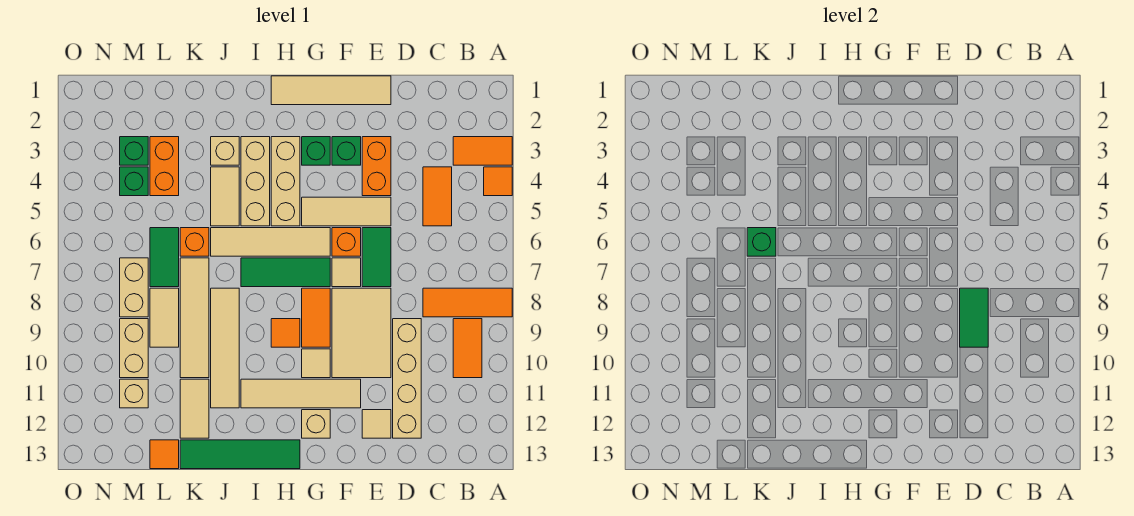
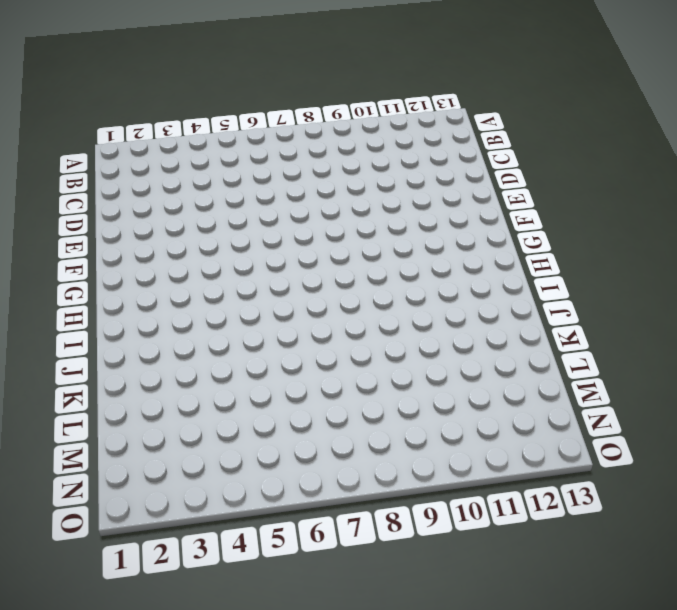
none -> orange 1x2 tile [453,137,512,165]
none -> orange 1x1 tile [484,167,512,196]
none -> orange 1x3 tile [423,288,512,317]
none -> orange 1x2 tile [453,319,482,378]

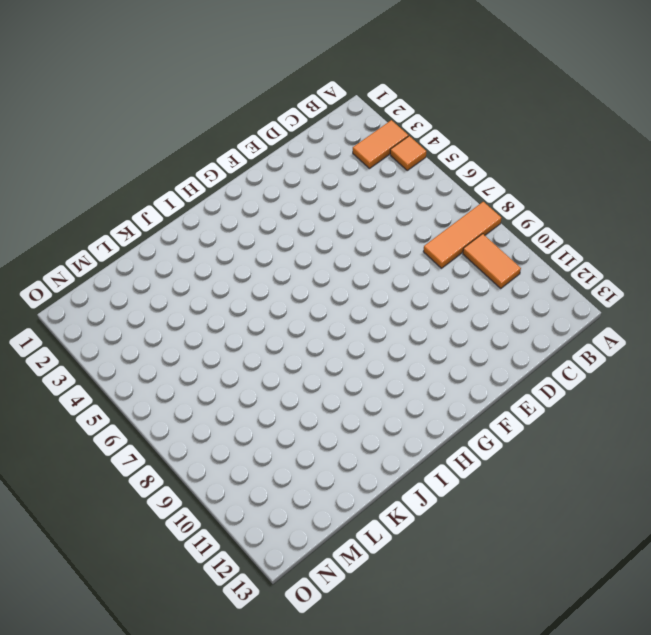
none -> orange 1x2 tile [423,167,452,226]
none -> tan 1x4 brick [393,319,421,438]
none -> tan 1x4 tile [271,76,391,105]
none -> orange 1x2 brick [362,137,391,196]

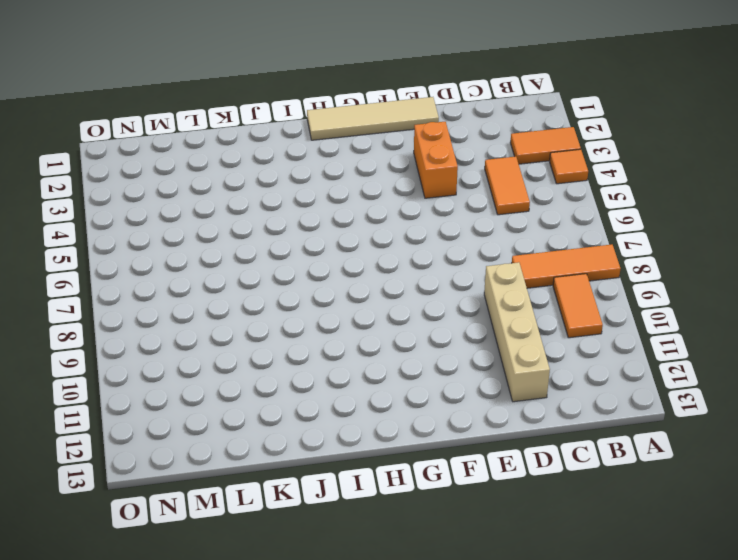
none -> tan 1x3 tile [302,197,391,226]
none -> green 1x2 tile [362,228,391,287]
none -> tan 2x3 tile [332,288,391,378]
none -> tan 1x1 tile [362,410,391,438]

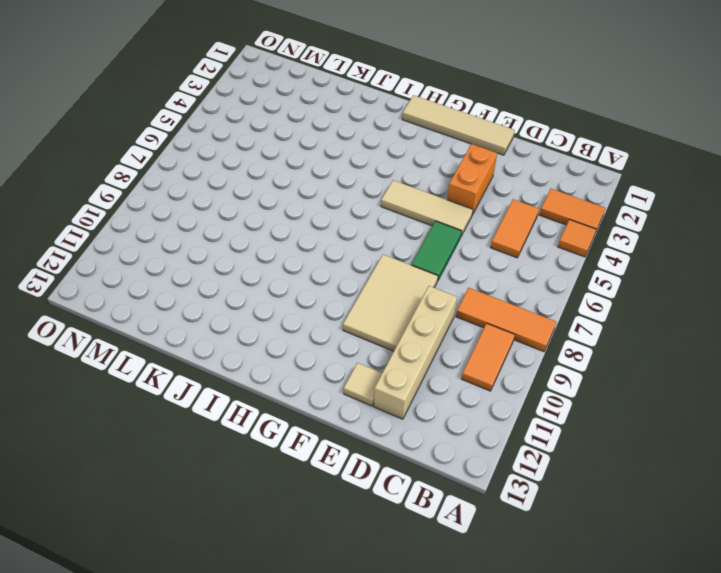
none -> green 1x1 brick [332,137,361,165]
none -> orange 1x1 brick [332,228,361,256]
none -> tan 1x1 tile [332,258,361,287]
none -> tan 1x4 tile [241,379,361,408]

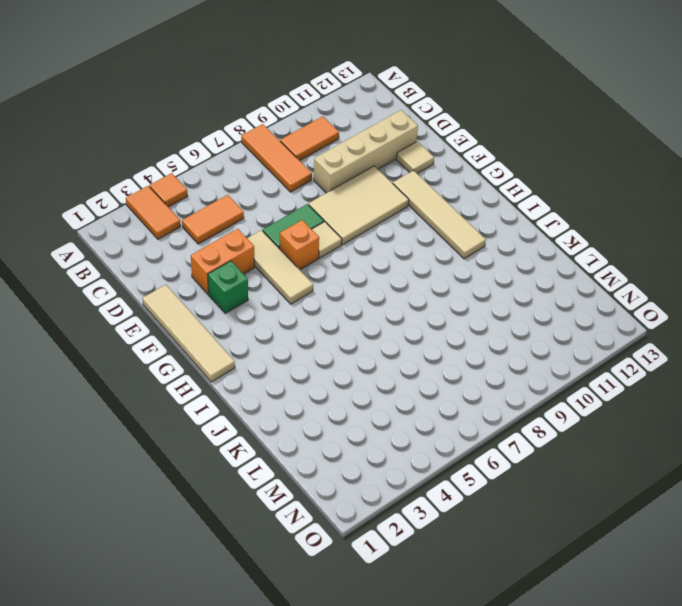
none -> green 1x1 brick [302,137,330,165]
none -> tan 1x4 tile [211,228,330,256]
none -> green 1x3 tile [241,258,330,287]
none -> orange 1x2 tile [302,288,330,347]

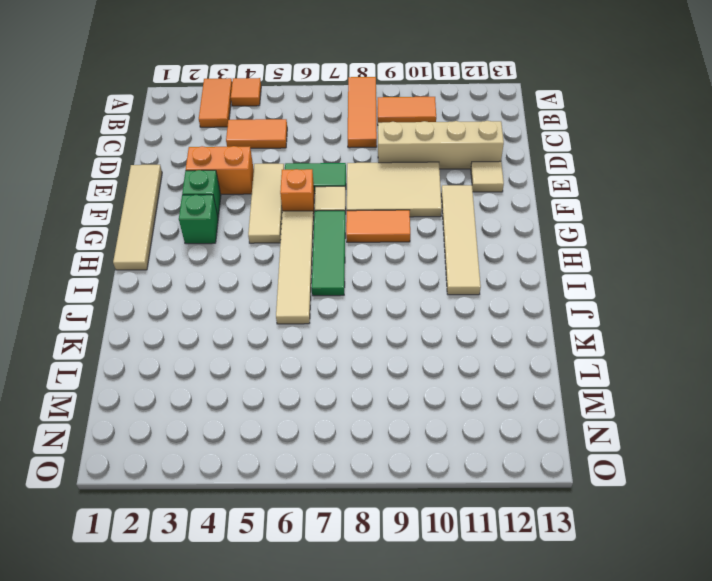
none -> tan 1x1 tile [302,349,330,378]
none -> tan 1x1 brick [302,410,330,438]
none -> tan 1x3 brick [271,137,300,226]
none -> orange 1x1 tile [271,319,300,347]

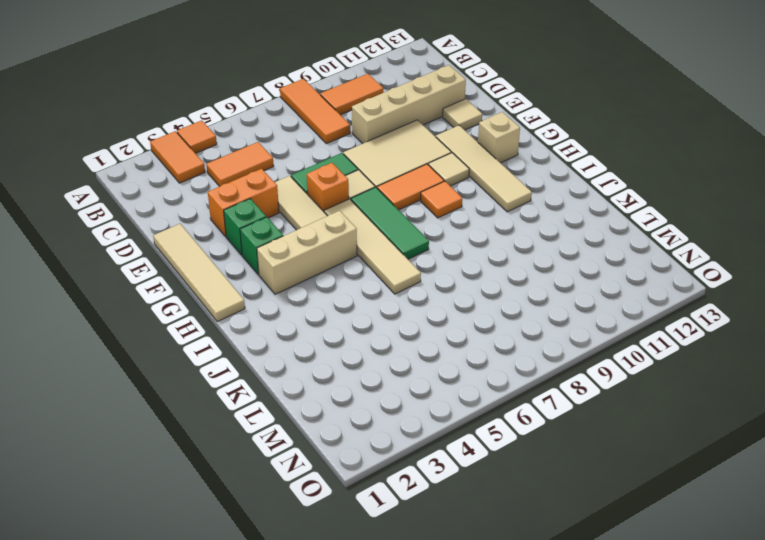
none -> green 1x4 tile [180,440,300,469]
none -> tan 1x3 brick [241,137,270,226]
none -> tan 1x1 brick [211,137,239,165]
none -> tan 1x2 tile [211,167,239,226]

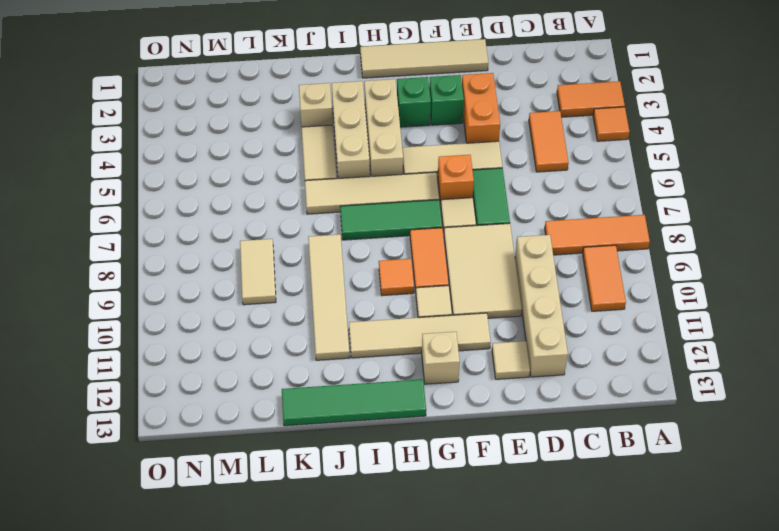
none -> orange 1x1 brick [180,228,209,256]
none -> tan 1x4 tile [180,258,209,378]
none -> tan 1x2 tile [180,379,209,438]
none -> orange 1x2 brick [150,137,179,196]

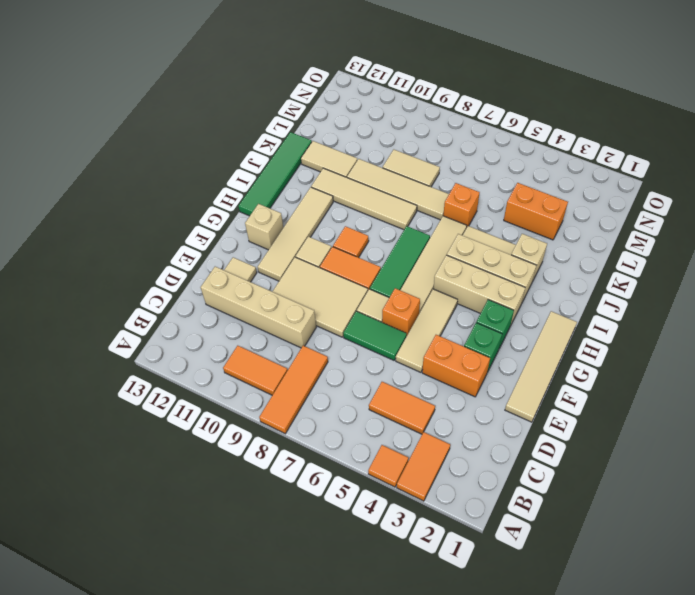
none -> green 1x2 tile [150,228,179,287]
none -> orange 1x1 tile [150,440,179,469]
none -> green 1x1 brick [120,137,148,165]
none -> green 1x1 brick [120,167,148,196]

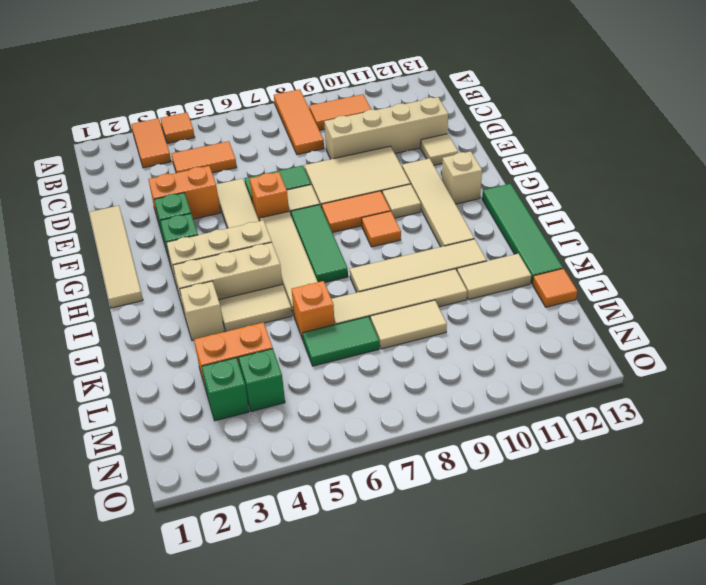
none -> tan 1x2 brick [120,258,148,317]
none -> tan 1x2 brick [120,319,148,378]
none -> tan 1x1 brick [120,379,148,408]
none -> green 1x2 tile [960,288,988,347]

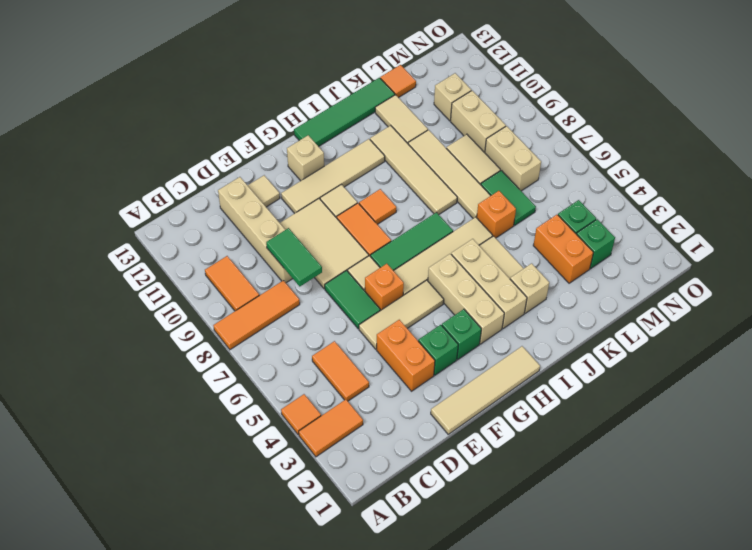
none -> green 1x1 brick [747,228,776,256]

